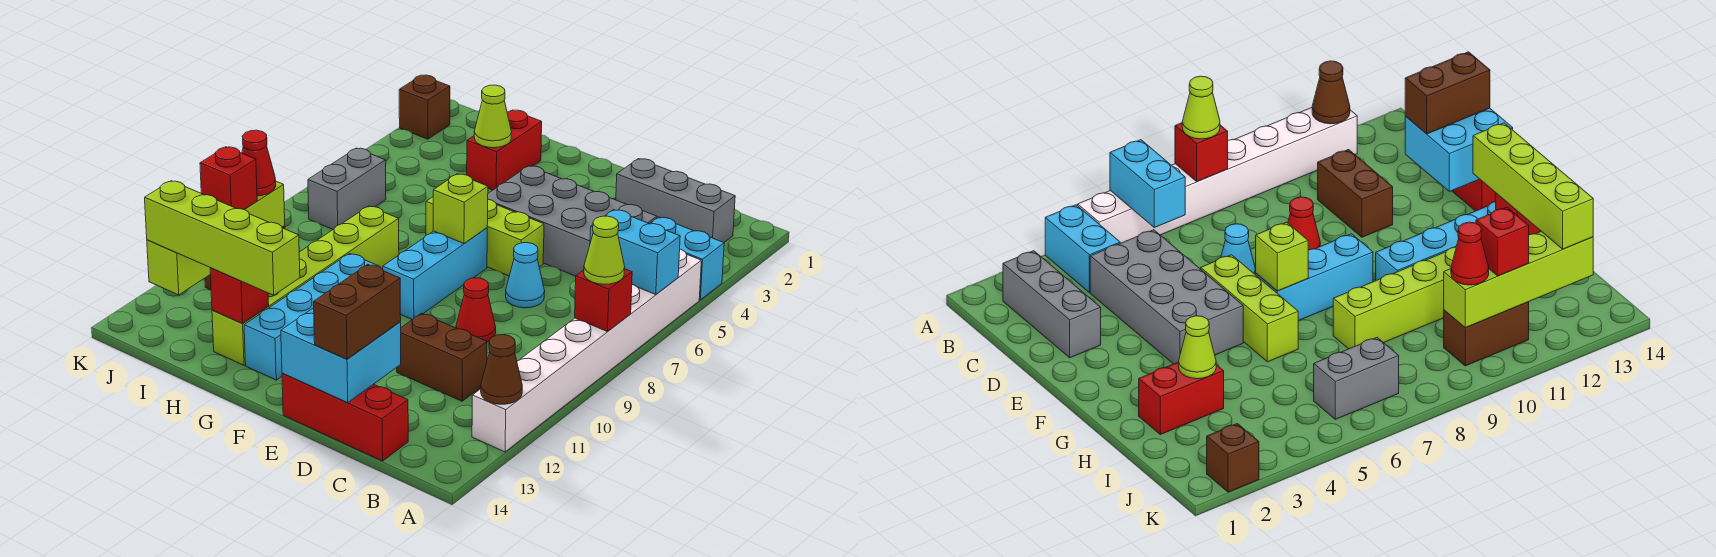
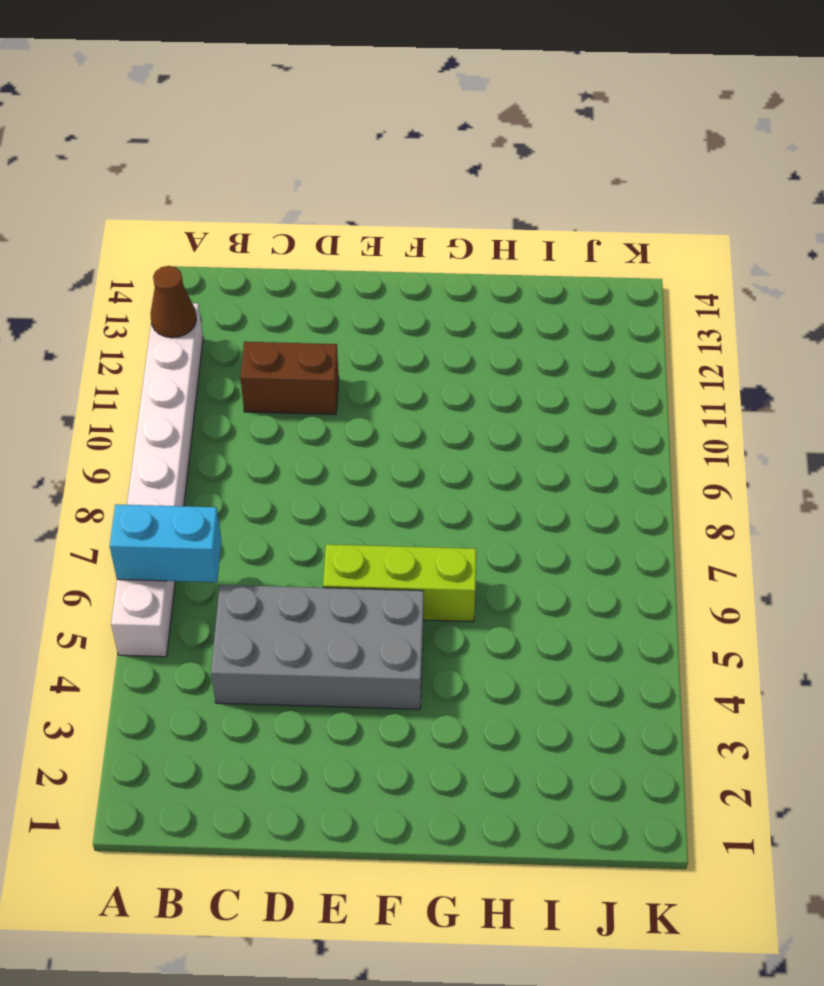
none -> cyan 1x2 brick [650,217,724,300]
none -> grey 1x3 brick [616,159,735,242]
none -> red 1x3 brick [282,373,408,461]

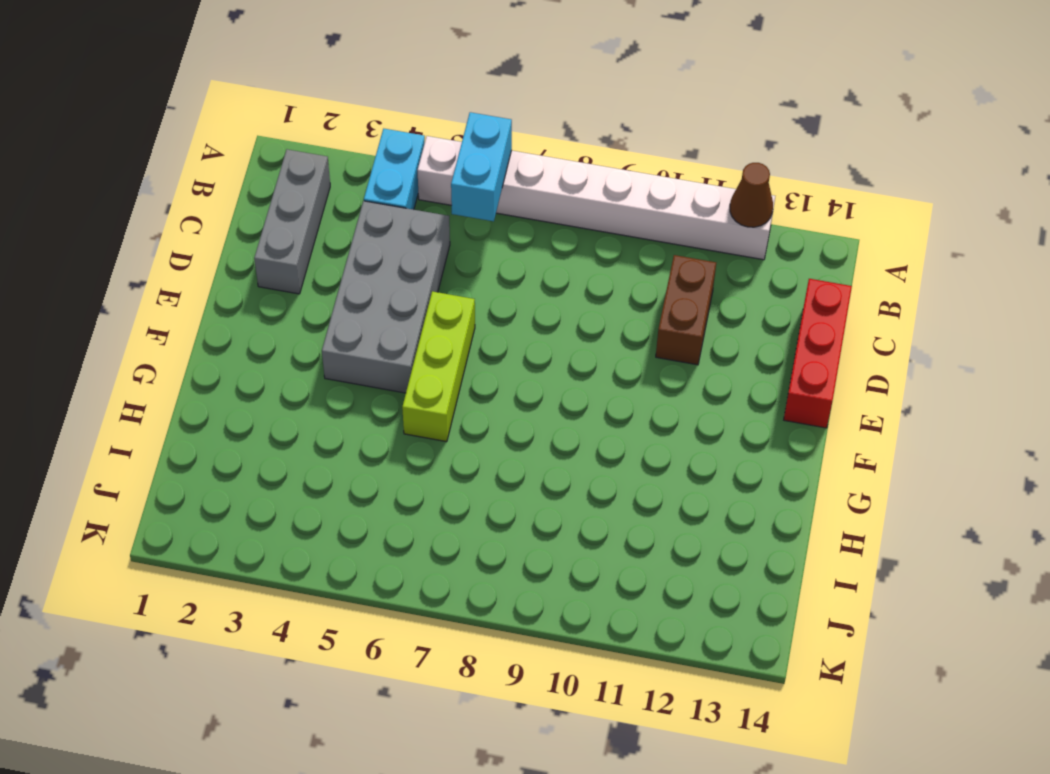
none -> cyan 1x1 cone [506,243,545,308]
none -> red 1x1 cone [456,278,496,342]
none -> cyan 1x3 brick [383,228,487,319]

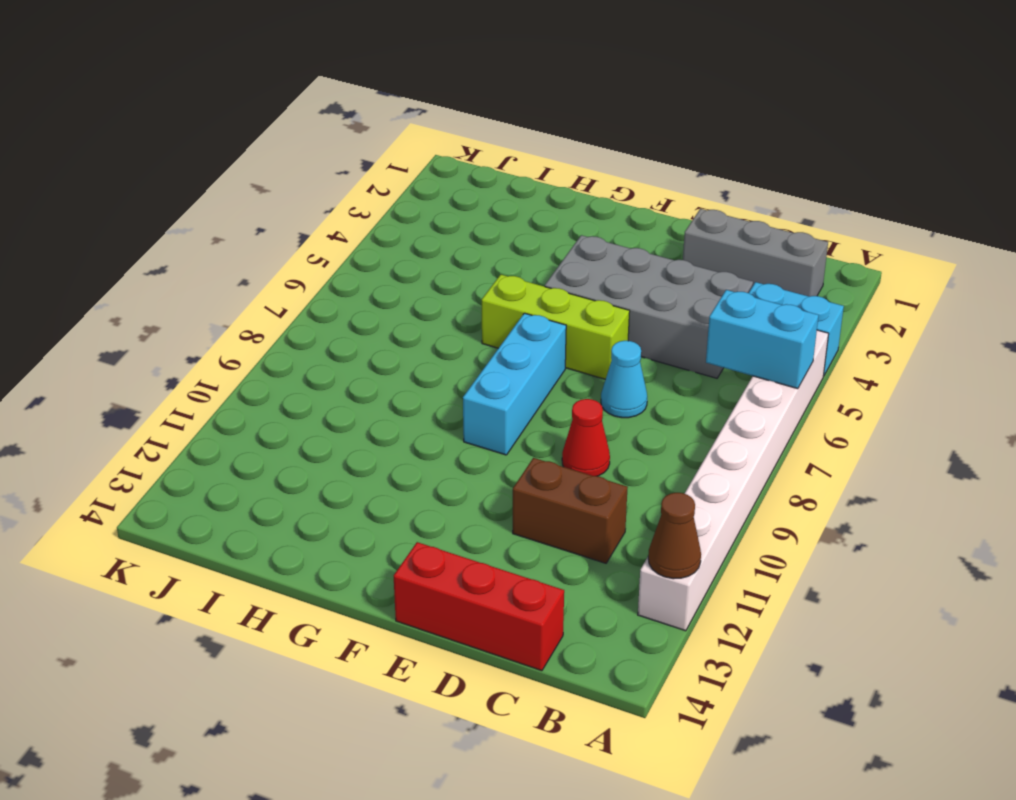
none -> cyan 1x4 brick [244,254,380,380]
none -> red 1x2 brick [467,110,542,190]
none -> lime 1x6 brick [212,206,399,365]

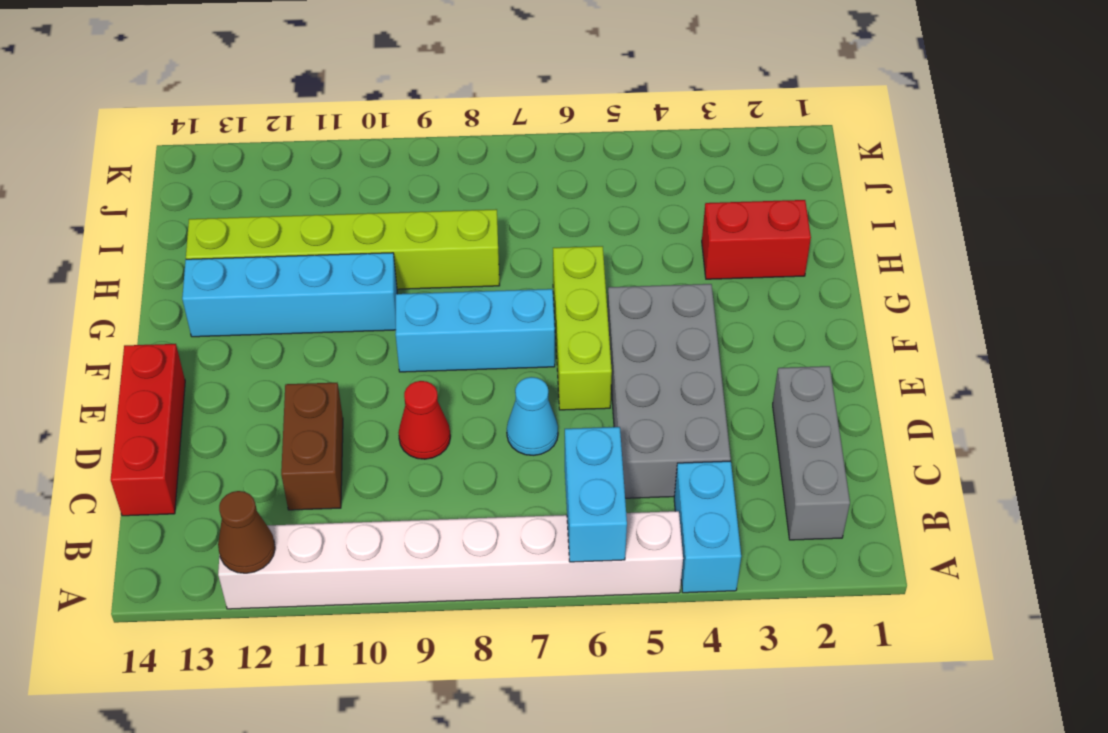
none -> grey 1x2 brick [308,148,386,229]
none -> brown 1x2 brick [1444,302,1529,366]
none -> brown 1x1 brick [399,75,450,139]

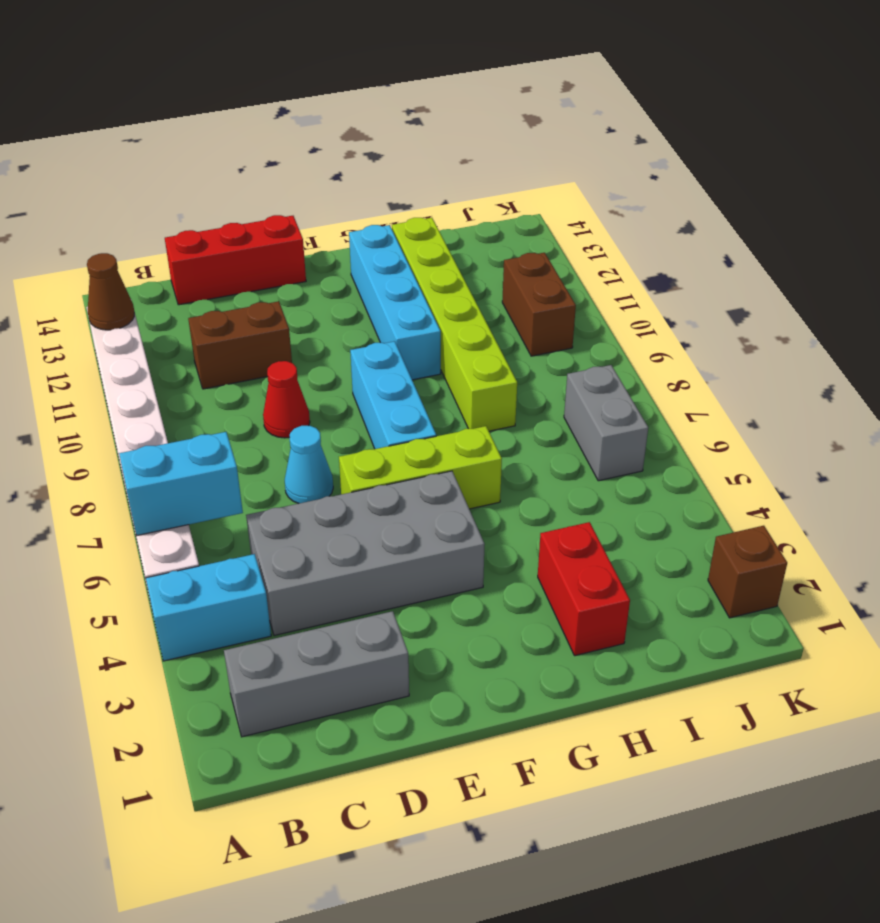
none -> red 1x1 brick [575,269,632,332]
none -> cyan 2x2 brick [281,308,401,403]
none -> lime 1x1 brick [433,174,488,243]

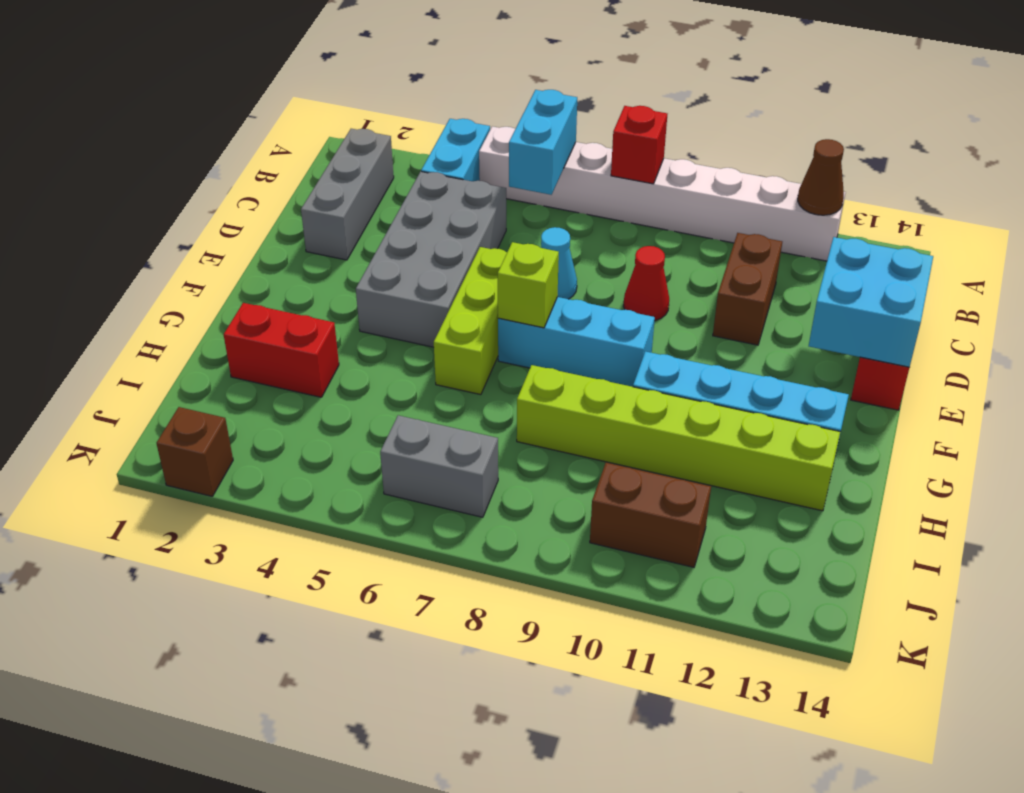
none -> lime 1x1 cone [474,85,512,148]
none -> red 1x1 brick [210,268,269,323]
none -> lime 1x4 brick [147,181,285,295]

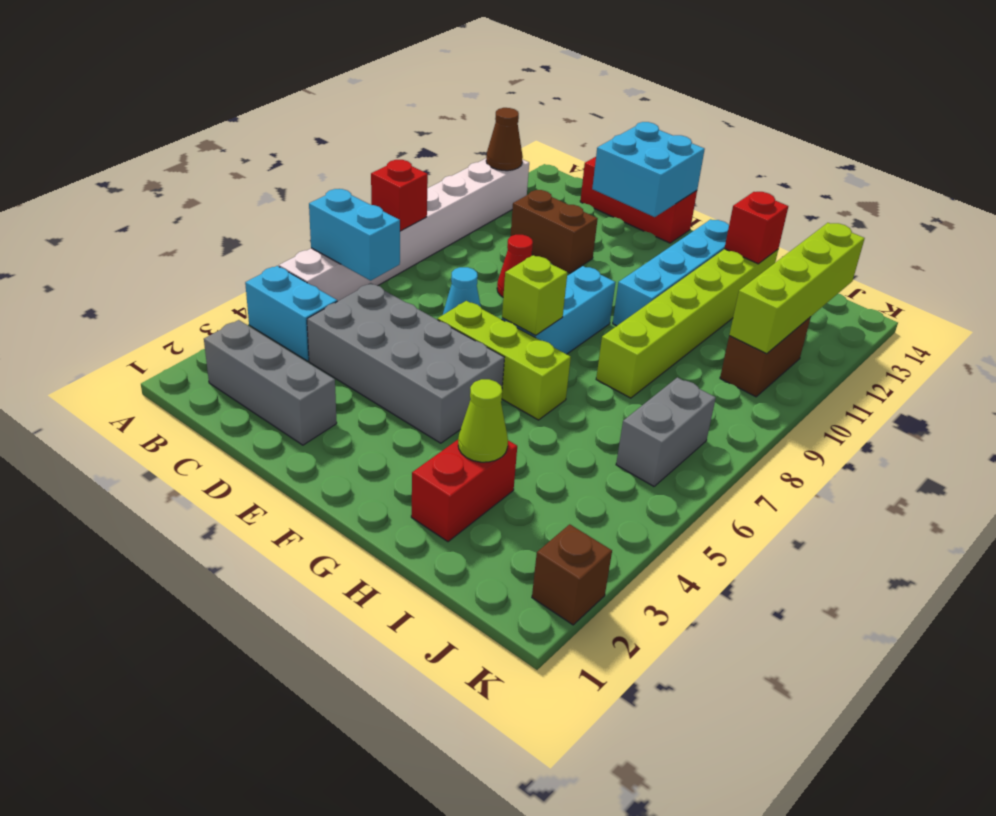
none -> lime 1x1 cone [584,216,625,284]
none -> brown 1x2 brick [314,264,401,359]
none -> lime 1x4 brick [145,181,300,295]

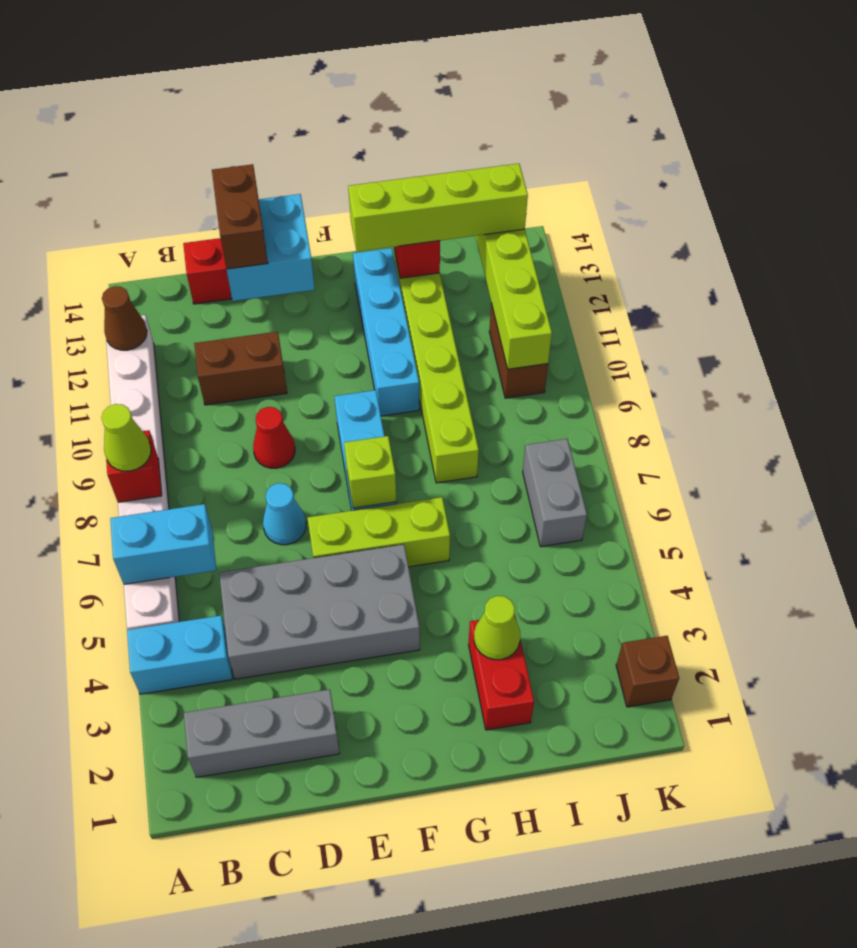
none -> red 1x1 cone [242,130,276,196]
none -> red 1x1 brick [200,147,257,209]

